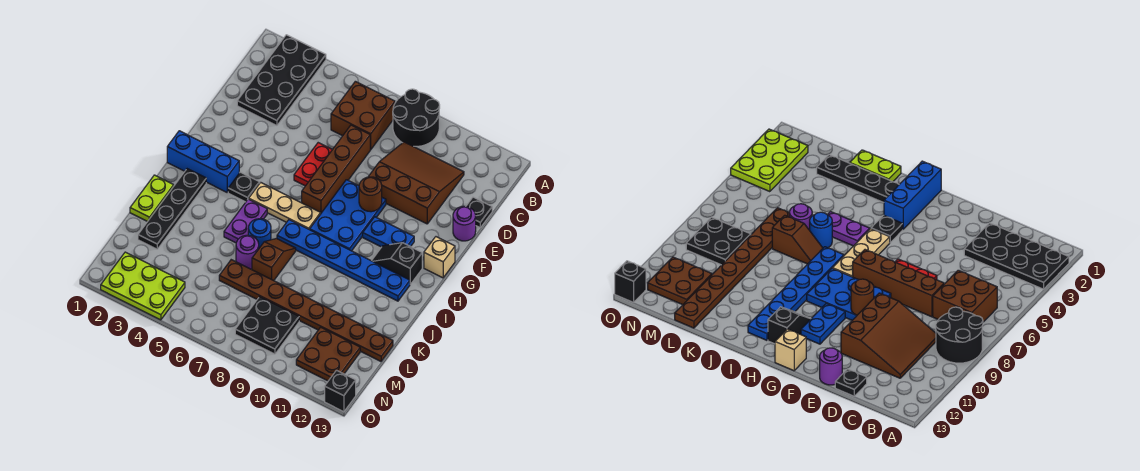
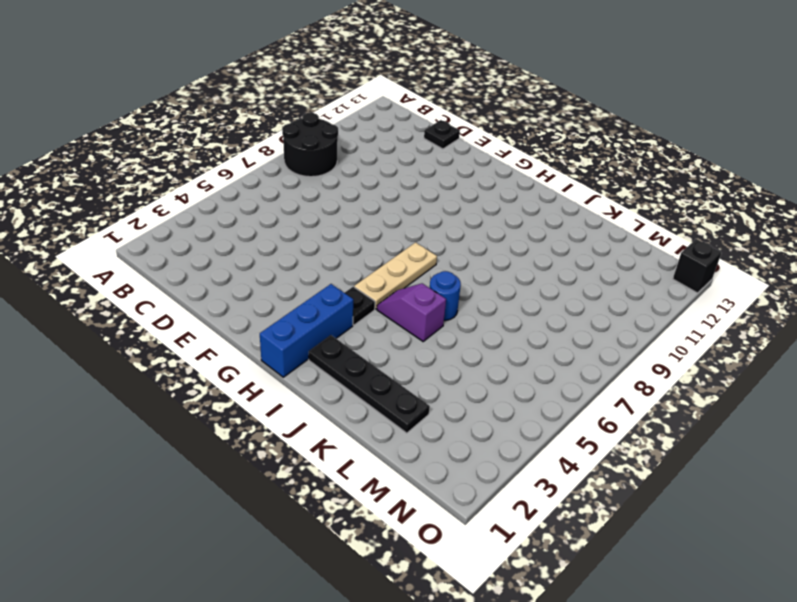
purple 1x2 slope [377,283,446,341] -> purple 1x2 plate [224,199,267,243]
none -> black 2x4 plate [237,35,326,126]
none -> brown 2x2 brick [331,81,395,150]
none -> brown 3x3 slope [368,142,464,224]

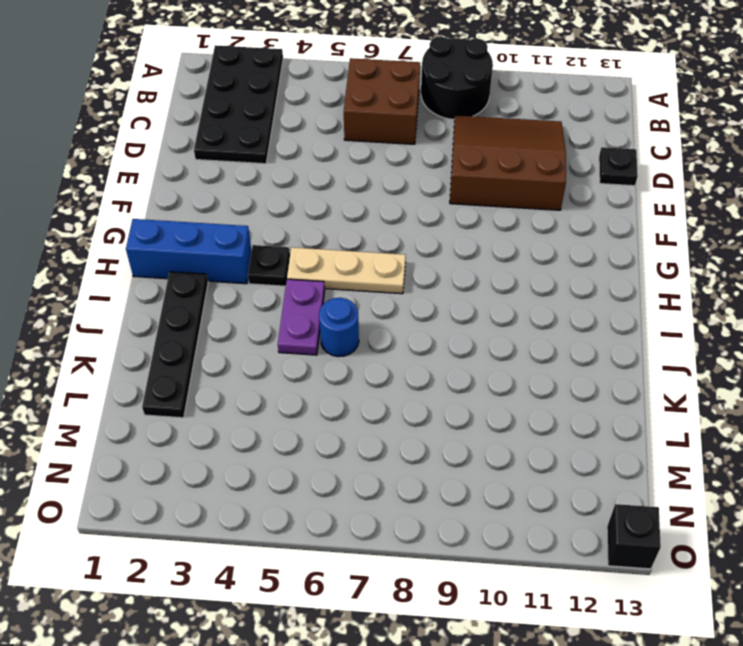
none -> brown 1x4 brick [302,125,370,213]
none -> red 1x2 plate [294,143,332,186]
none -> purple 1x1 round brick [453,206,476,241]

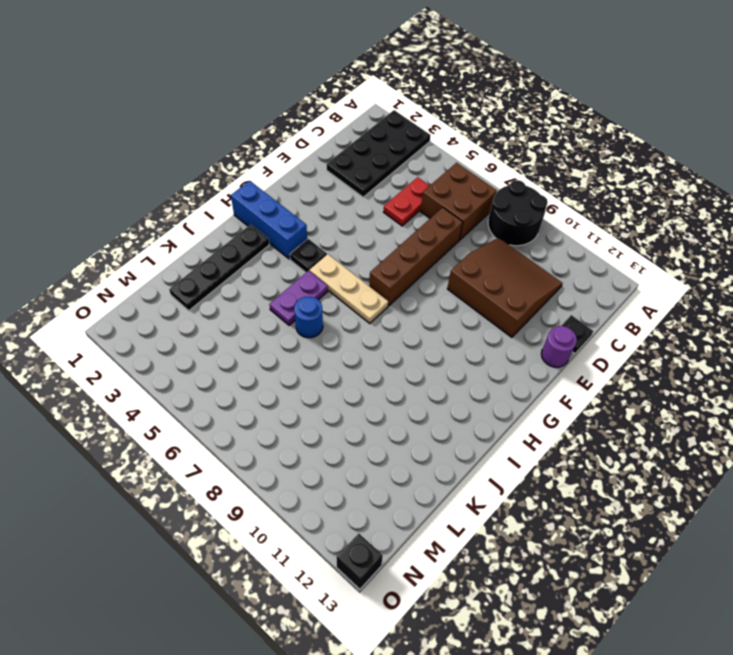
red 1x2 plate [384,177,430,226] -> red 1x2 plate moved to [294,143,332,186]
none -> blue 2x3 plate [310,180,386,251]
none -> blue 1x2 plate [363,217,414,247]
none -> tan 1x1 brick [424,237,455,278]

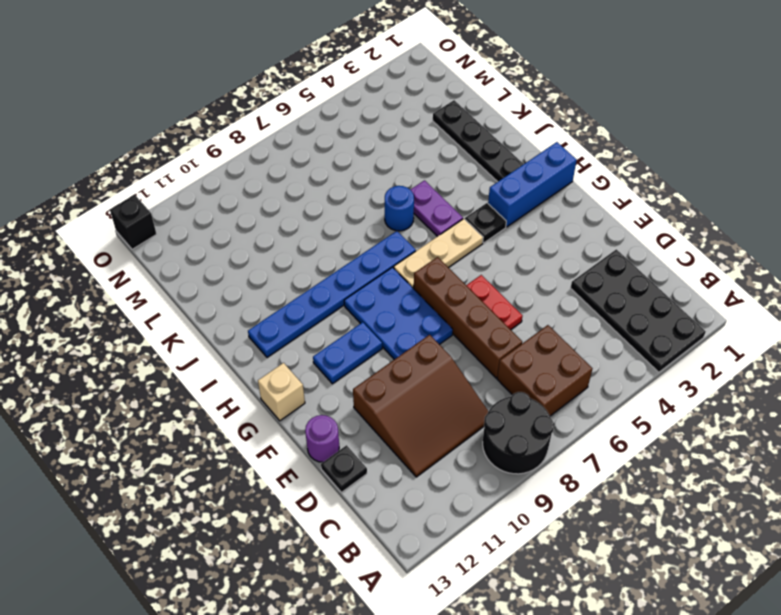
none -> black 1x2 slope [372,243,422,284]
none -> lime 1x2 plate [130,175,174,222]
none -> brown 1x2 slope [252,238,296,281]

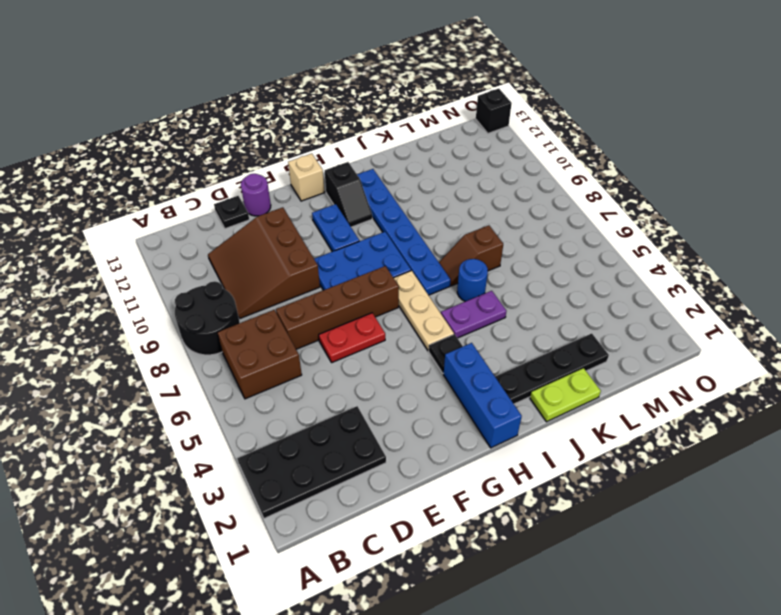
none -> purple 1x1 round brick [236,235,259,269]
none -> brown 1x8 plate [219,260,393,361]
none -> black 2x2 plate [235,297,299,354]

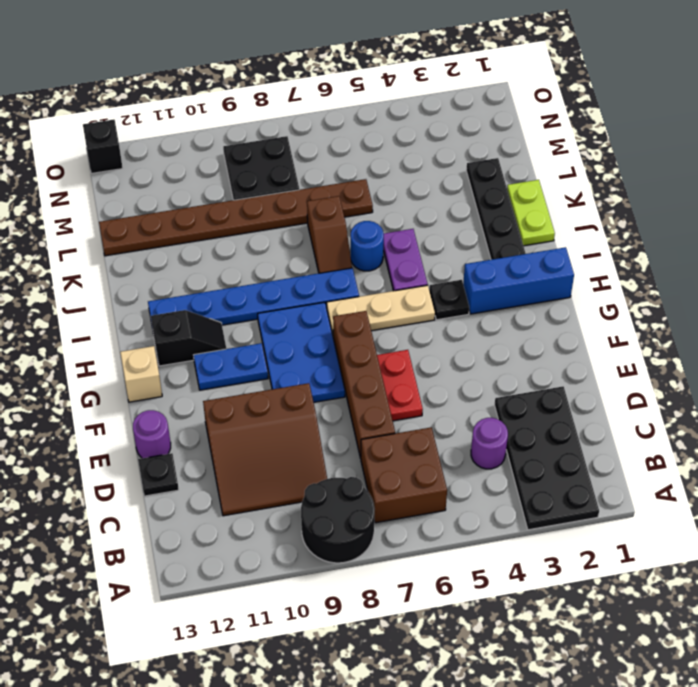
purple 1x1 round brick [471,418,508,469] -> purple 1x1 round brick moved to [236,235,259,269]
none -> brown 2x2 plate [296,327,360,381]
none -> lime 2x3 plate [101,252,185,320]
none -> brown 1x1 round brick [359,177,382,212]

